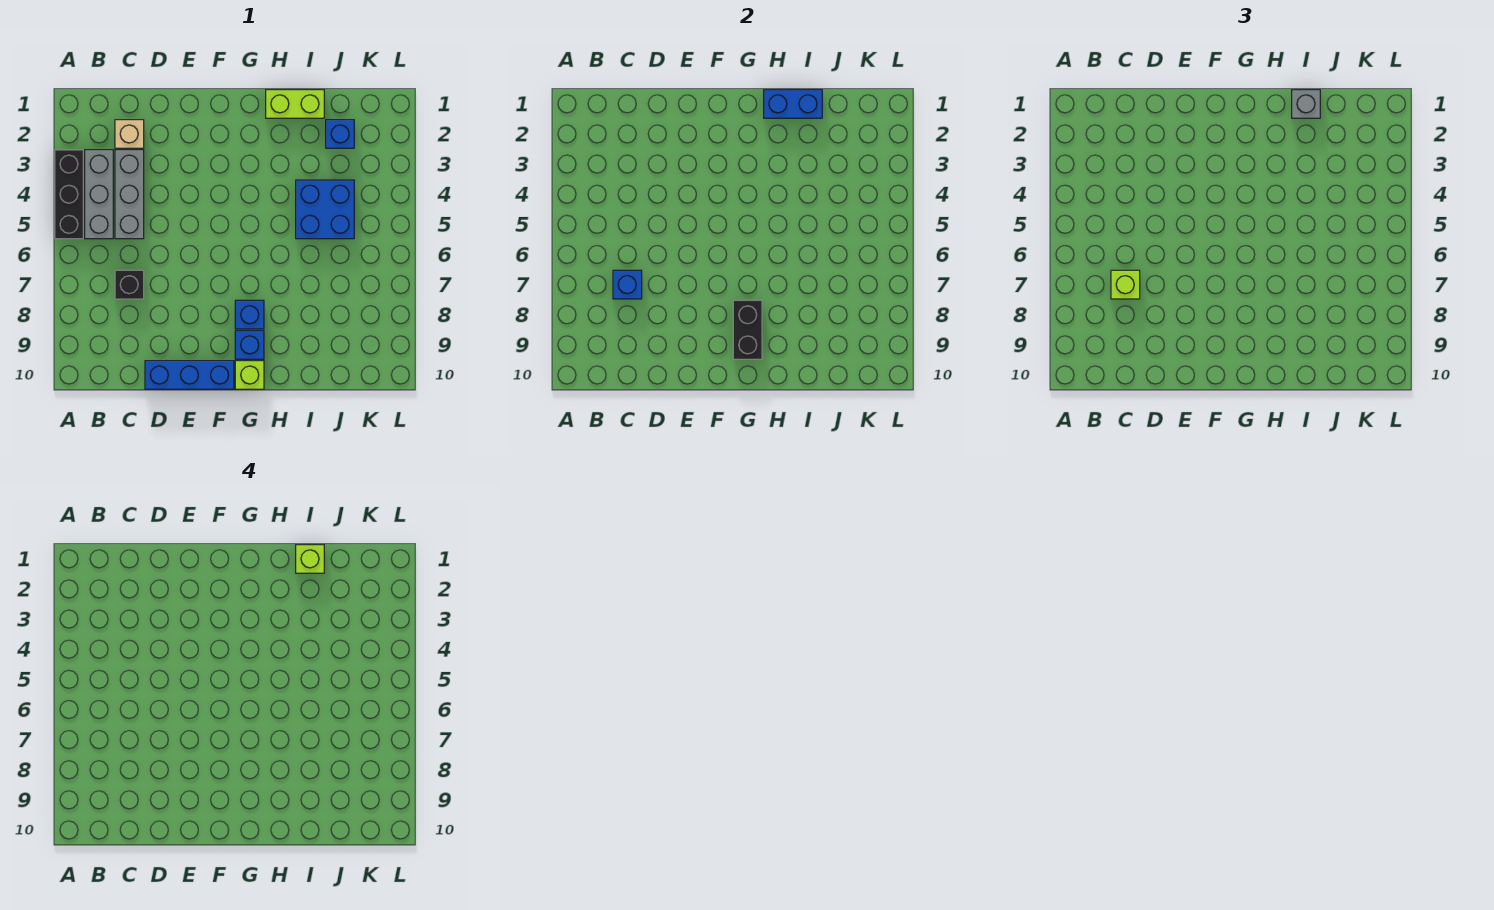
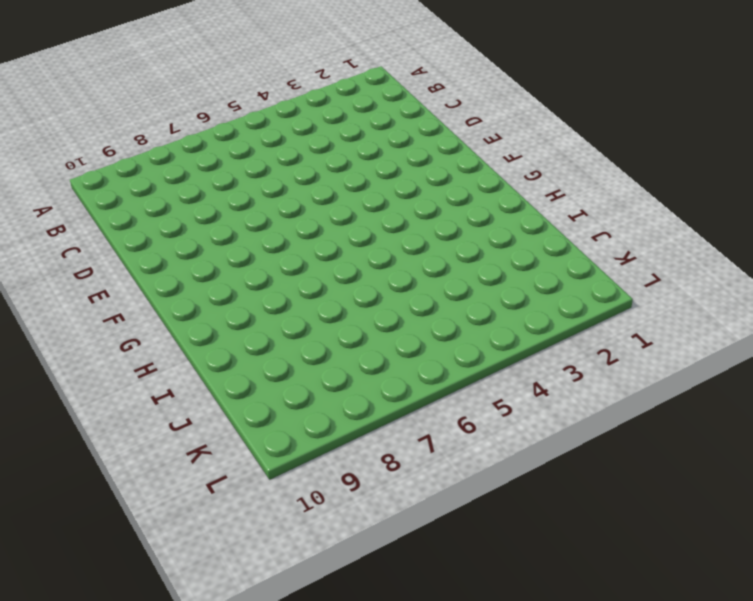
none -> black 1x3 brick [55,150,83,239]
none -> grey 1x3 brick [85,150,113,239]
none -> tan 1x1 brick [115,120,144,148]

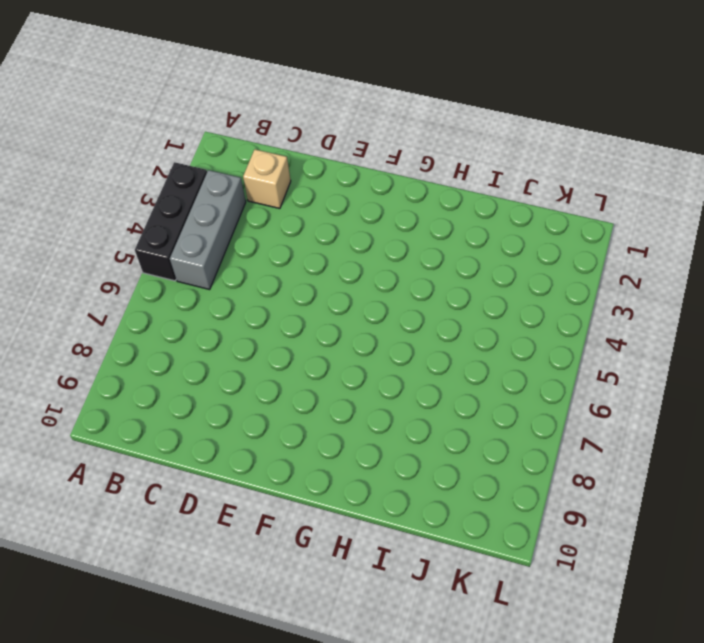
none -> grey 1x3 brick [115,150,144,239]
none -> black 1x1 brick [115,270,144,299]
none -> blue 1x3 brick [145,361,234,389]

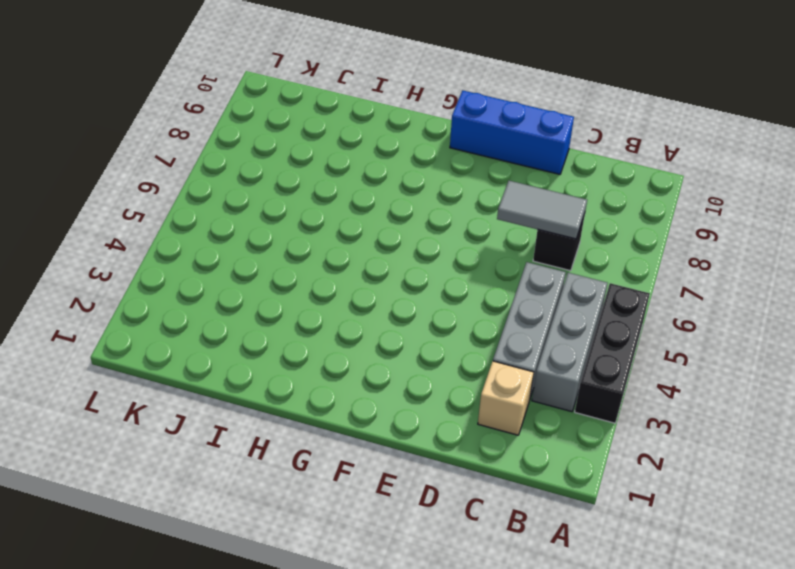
grey 1x2 tile [497,181,587,239] -> blue 1x1 brick [613,270,642,299]
none -> blue 1x1 brick [235,300,264,329]
none -> blue 1x1 brick [235,331,264,359]
none -> lime 1x1 brick [235,361,264,389]

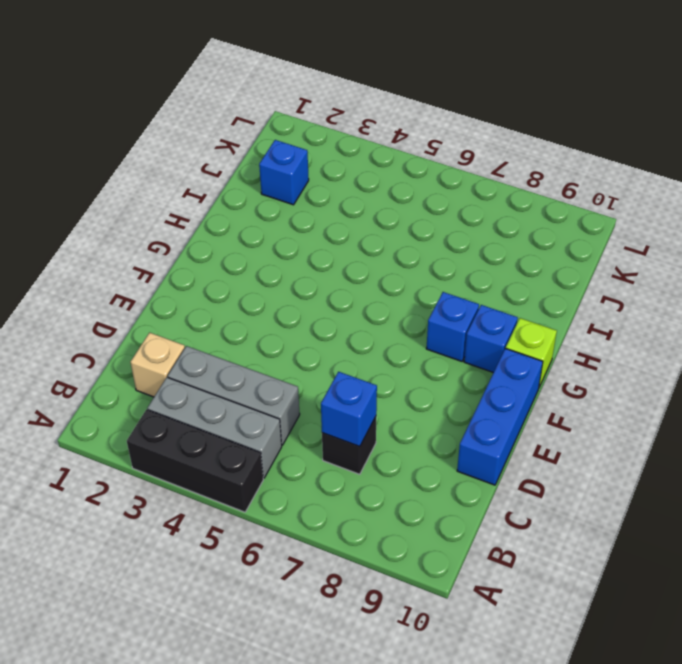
none -> lime 1x2 brick [266,90,324,118]
none -> blue 2x2 brick [296,180,354,239]
none -> black 1x2 brick [733,300,762,359]

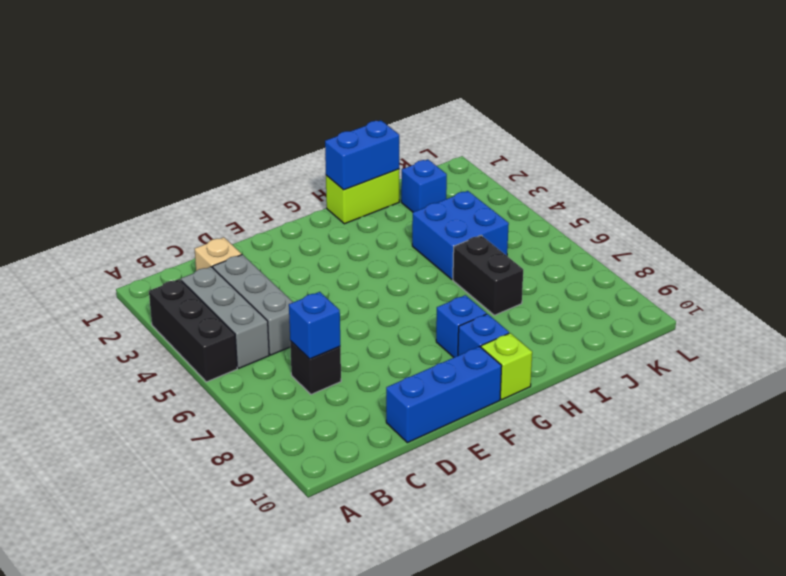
black 1x2 brick [453,235,523,315] -> black 1x2 brick moved to [733,300,762,359]
none -> lime 1x1 brick [1111,270,1140,299]
none -> grey 1x1 brick [1292,90,1320,118]
none -> lime 1x1 brick [296,545,324,573]

